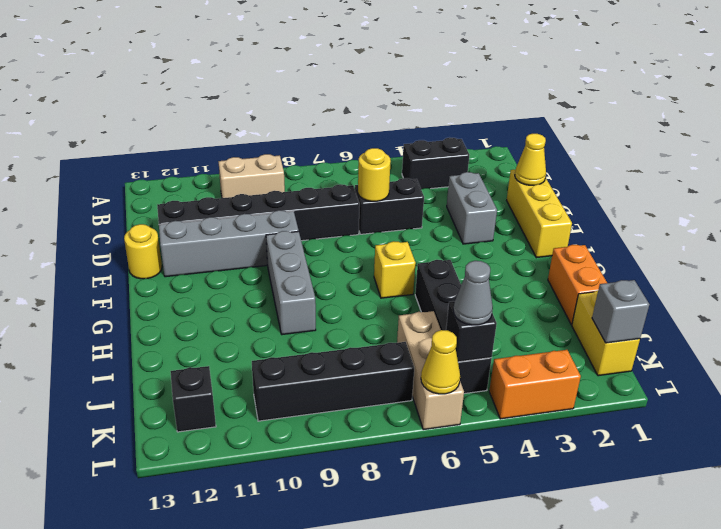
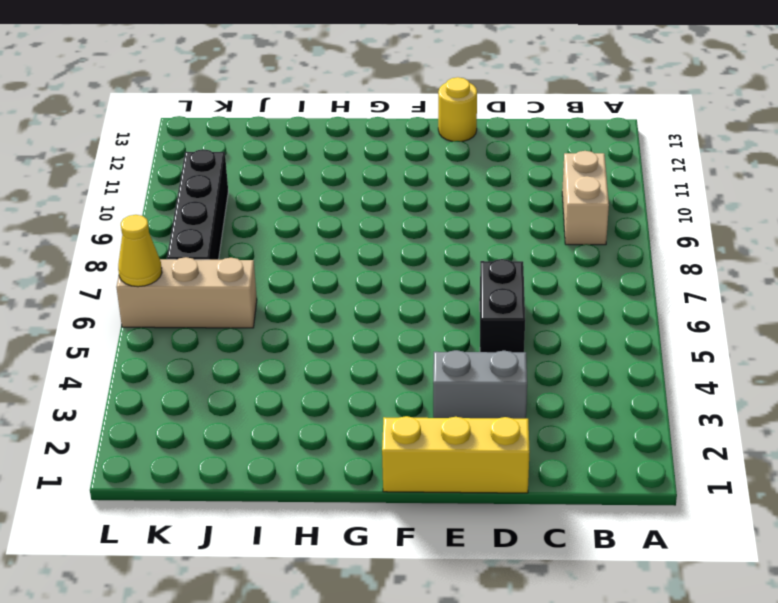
none -> black 1x2 brick [402,138,469,189]
none -> black 1x6 brick [157,184,360,241]
none -> grey 1x4 brick [159,210,299,277]

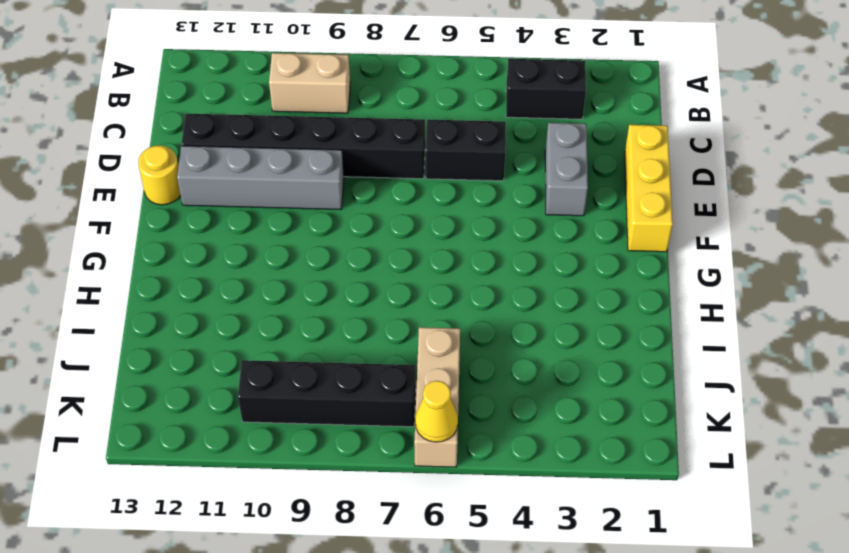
none -> grey 1x3 brick [266,231,316,335]
none -> yellow 1x1 brick [374,241,416,298]
none -> orange 1x2 brick [548,245,607,325]

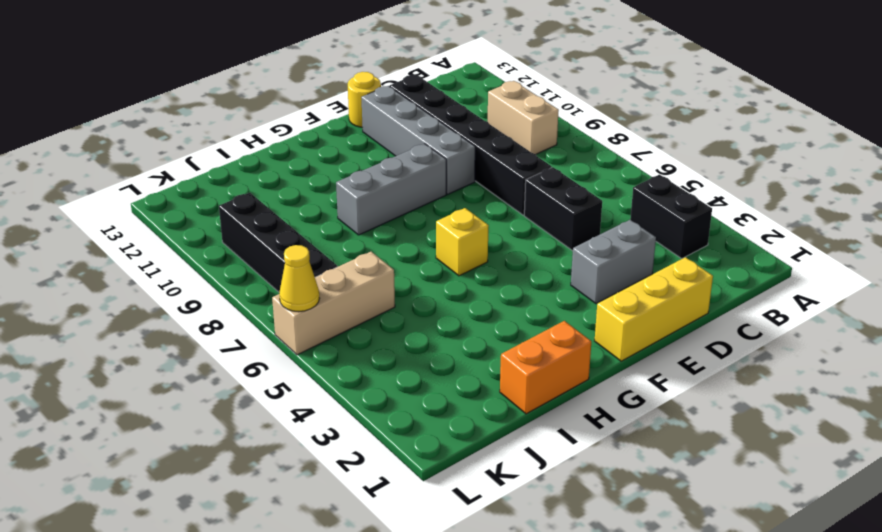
none -> black 1x4 brick [415,260,492,394]
none -> yellow 1x2 brick [572,291,640,376]
none -> black 1x1 brick [170,366,216,432]

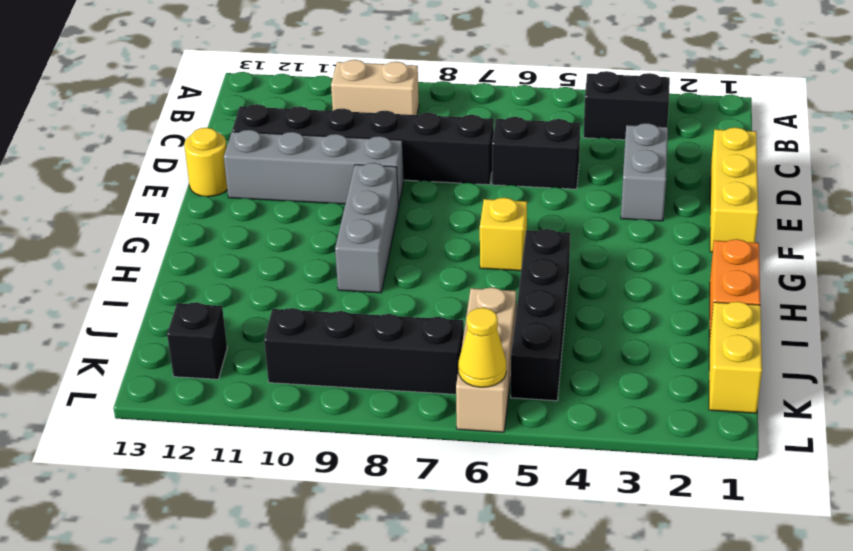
none -> orange 1x2 brick [489,350,581,419]
none -> yellow 1x1 cone [515,134,546,185]
none -> yellow 1x1 round brick [358,148,391,201]

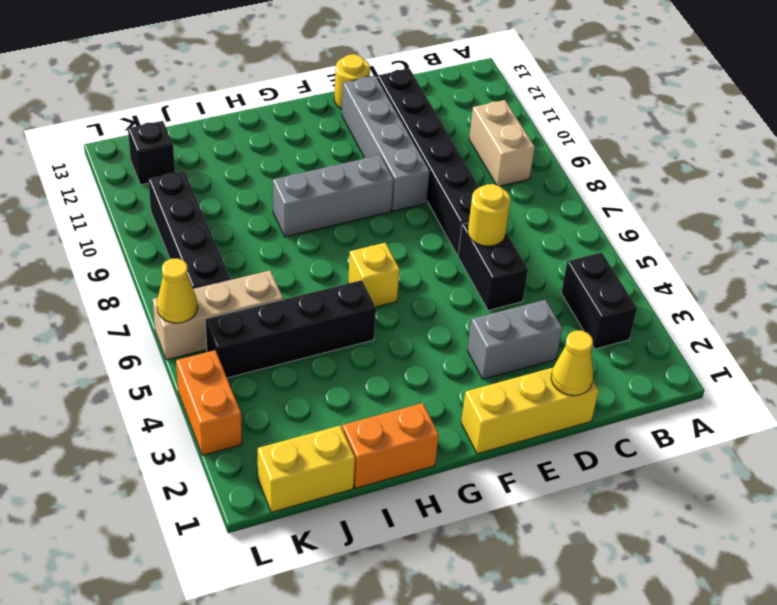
none -> grey 1x1 brick [592,280,649,343]
none -> black 1x1 brick [446,301,497,362]
none -> grey 1x1 cone [453,261,493,325]

